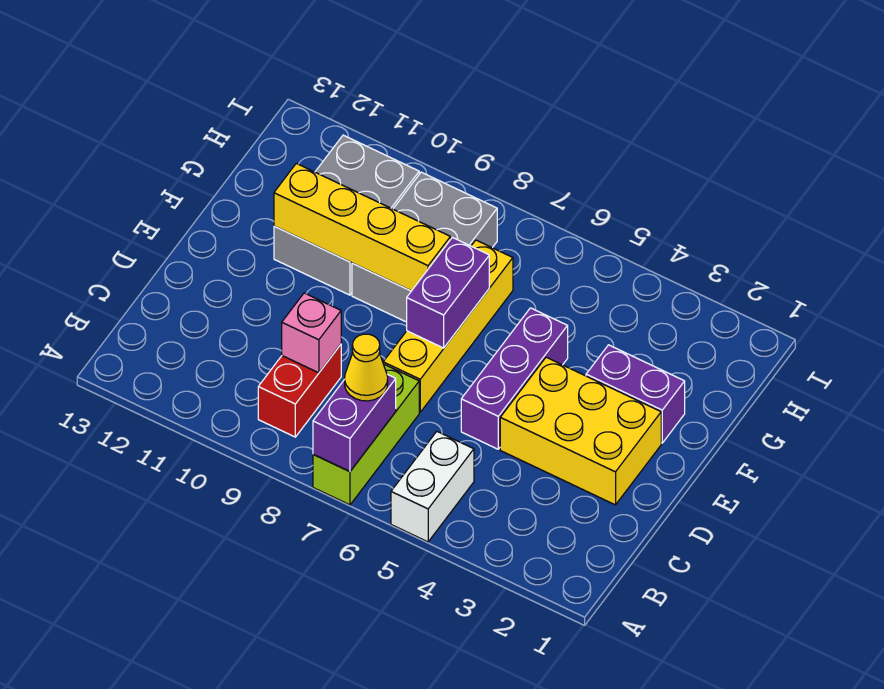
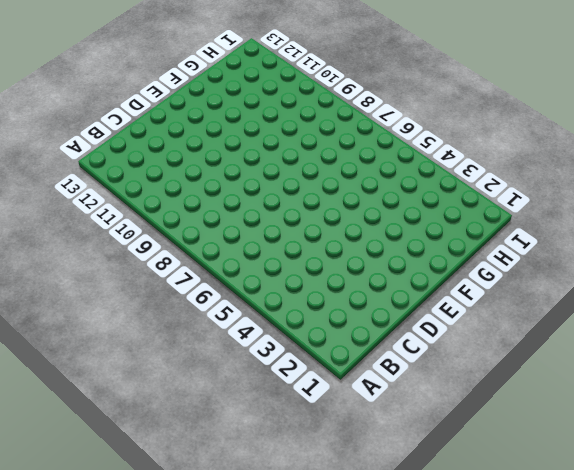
none -> white 1x2 brick [391,432,474,542]
none -> lime 1x3 brick [313,364,419,505]
none -> red 1x2 brick [258,345,341,437]

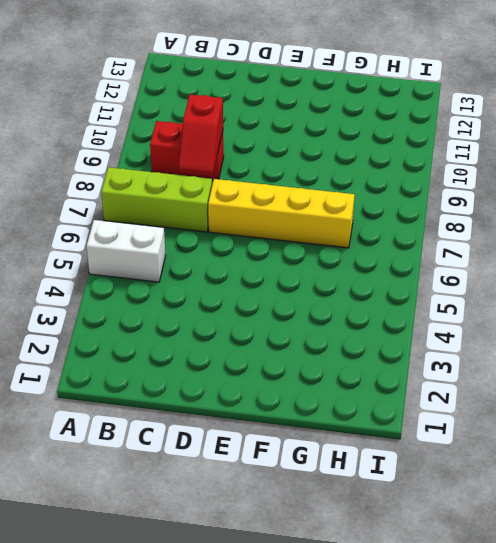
red 1x2 slope [178,95,223,177] -> pink 1x1 brick [282,293,341,373]
none -> yellow 2x3 brick [500,357,661,505]
none -> purple 1x3 brick [461,308,568,449]
none -> purple 1x2 brick [586,345,685,443]

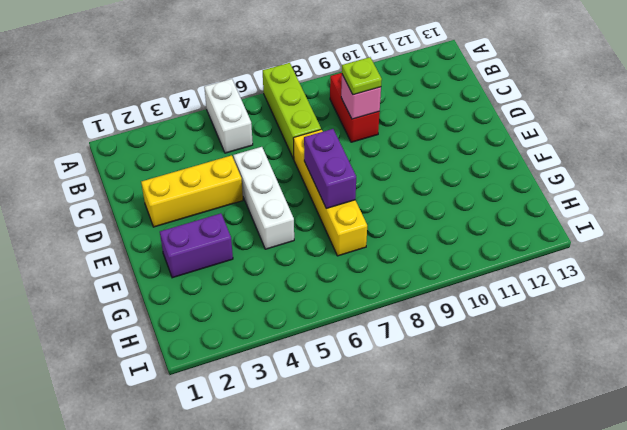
lime 1x1 plate [342,57,382,95] -> none
yellow 1x3 brick [141,155,243,227] -> yellow 2x3 brick [500,357,661,505]
white 1x3 brick [233,147,294,249] -> purple 1x3 brick [461,308,568,449]
none -> grey 2x3 brick [352,172,497,322]
none -> grey 2x3 brick [274,135,419,295]
none -> purple 1x2 brick [313,374,396,472]

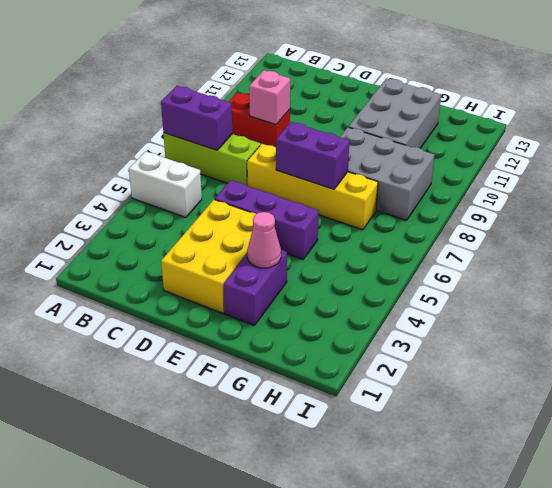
pink 1x1 cone [247,212,281,268] -> none
grey 2x3 brick [348,78,441,148] -> grey 2x3 brick turned to [274,135,419,295]
none -> yellow 1x4 brick [274,163,450,291]
none -> yellow 1x1 cone [345,334,388,401]

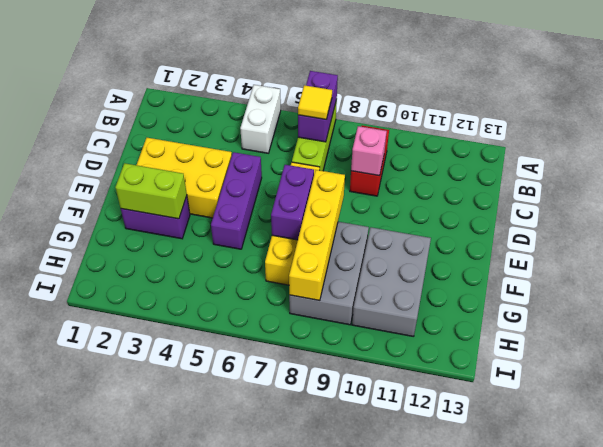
yellow 1x1 tile [298,85,332,120] -> yellow 1x1 cone [345,334,388,401]
yellow 1x4 brick [289,170,345,301] -> yellow 1x4 brick turned to [274,163,450,291]
lime 1x2 brick [115,163,187,219] -> none

